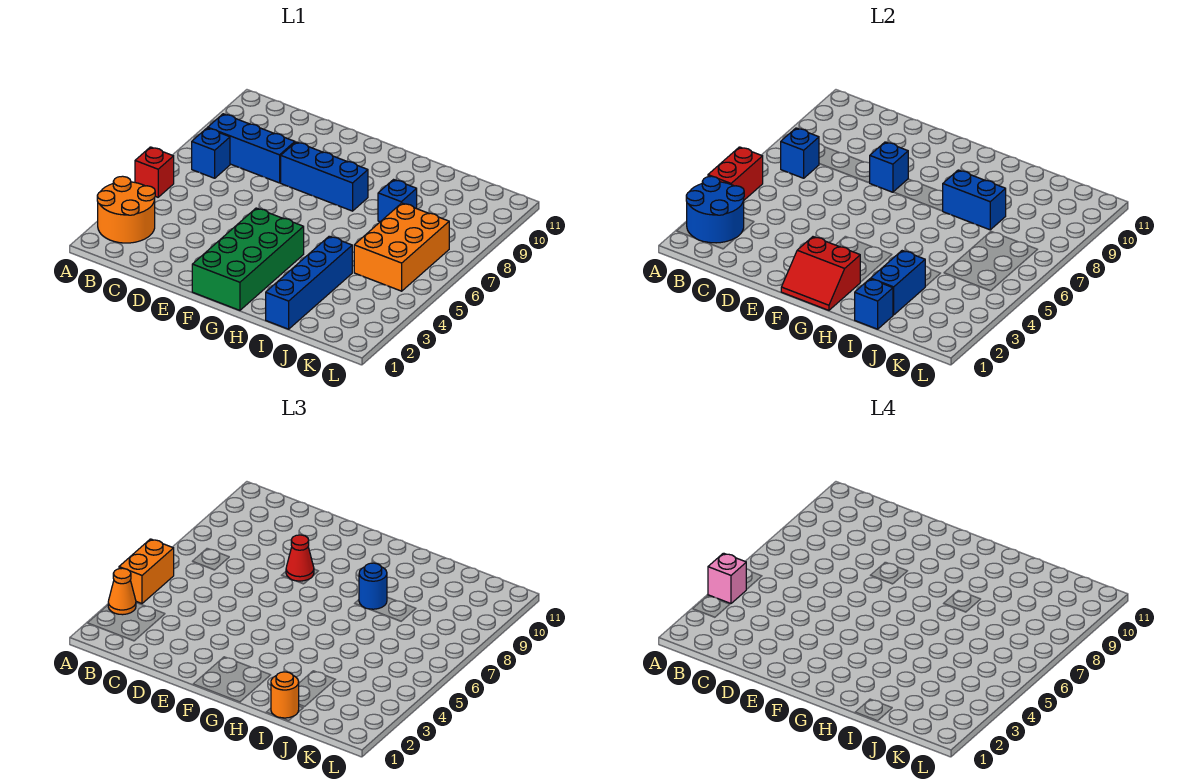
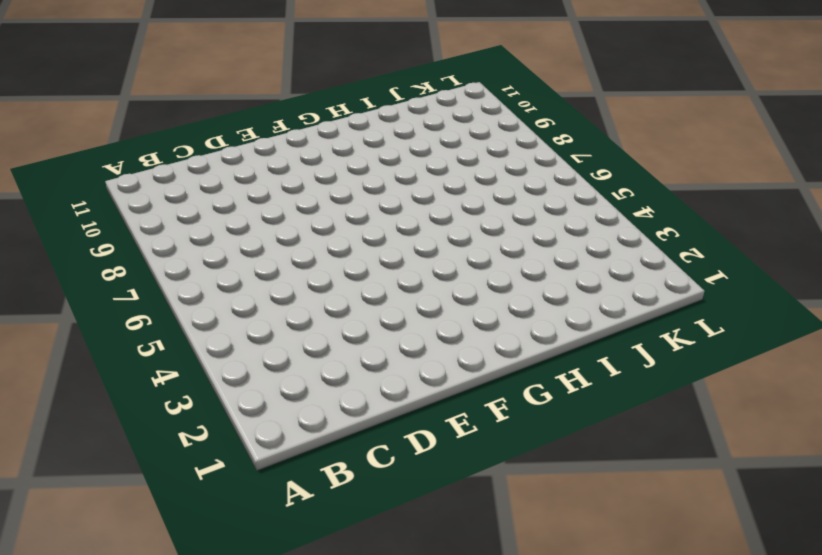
none -> orange 2x2 round brick [97,176,155,243]
none -> red 1x1 brick [135,147,174,197]
none -> blue 1x1 brick [192,128,230,178]

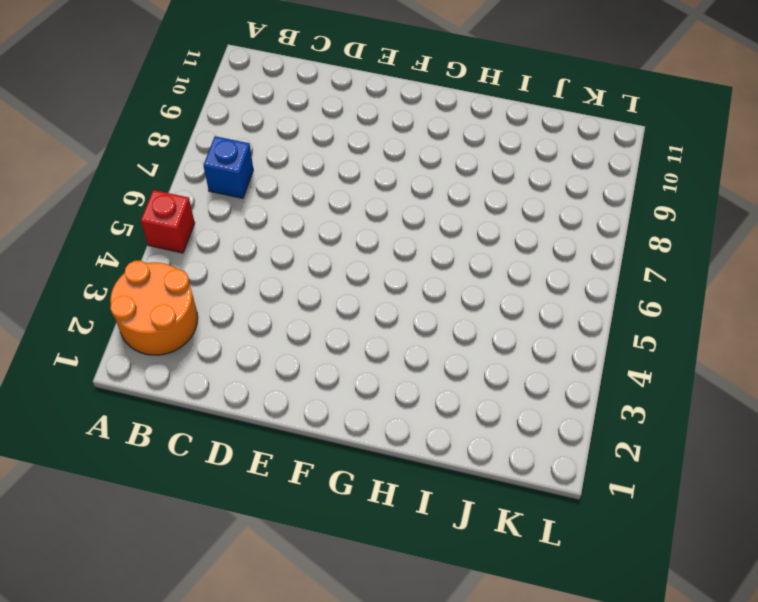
none -> blue 1x3 brick [208,114,295,183]
none -> blue 1x3 brick [281,142,368,211]
none -> green 2x4 brick [192,208,304,310]

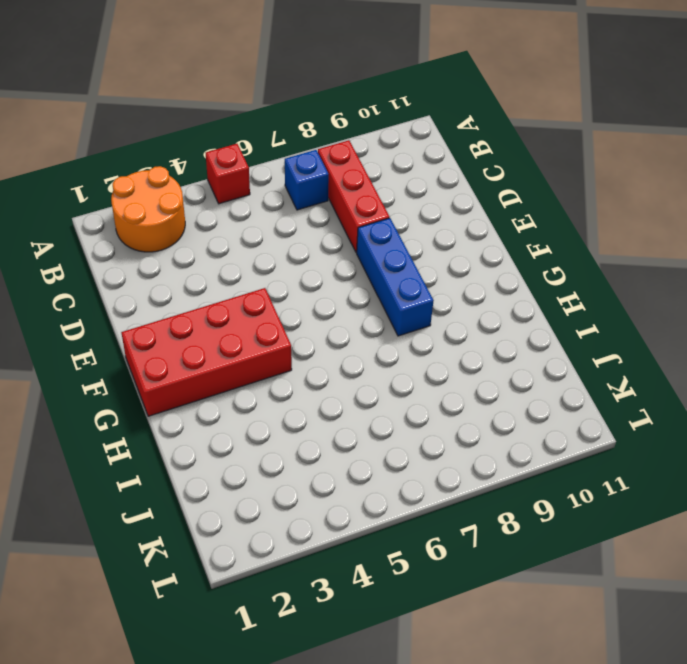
red 1x3 brick [318,140,389,253] -> blue 1x3 brick [208,114,295,183]
red 2x4 brick [121,288,292,416] -> green 2x4 brick [192,208,304,310]
none -> blue 1x4 brick [266,236,352,329]
none -> blue 1x1 brick [378,180,417,222]
none -> orange 2x3 brick [354,203,449,291]

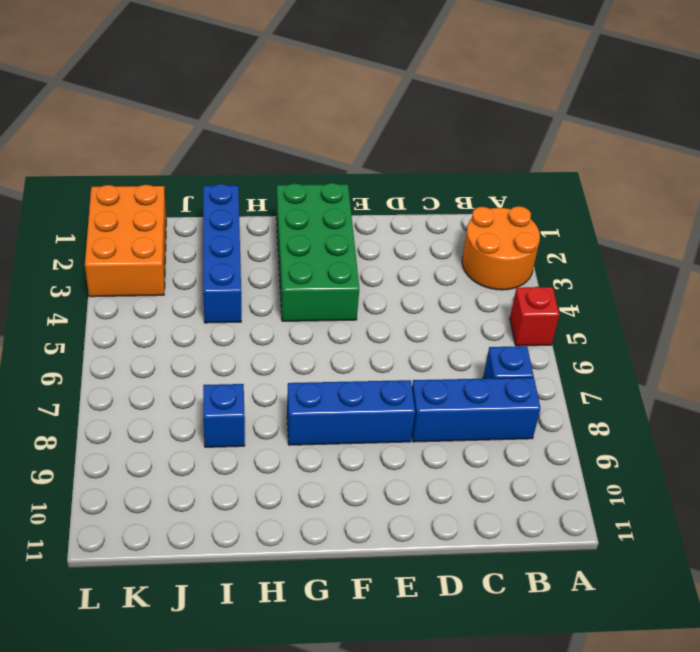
orange 2x3 brick [85,185,166,297] -> orange 2x3 brick moved to [354,203,449,291]
none -> blue 2x2 round brick [686,176,744,243]
none -> red 1x2 brick [708,147,763,200]
none -> blue 1x1 brick [781,128,819,178]

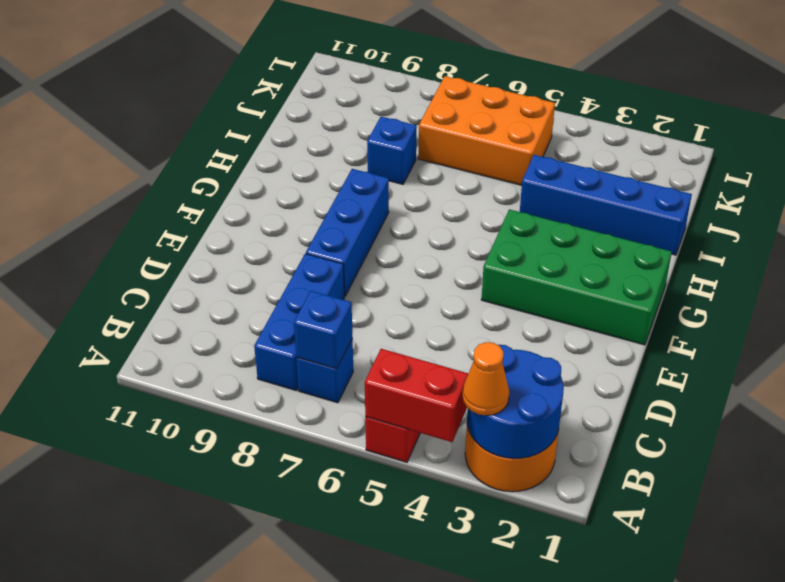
none -> blue 1x1 brick [870,142,908,192]
none -> red 2x2 slope [781,237,860,310]
none -> blue 1x2 brick [943,170,1006,230]

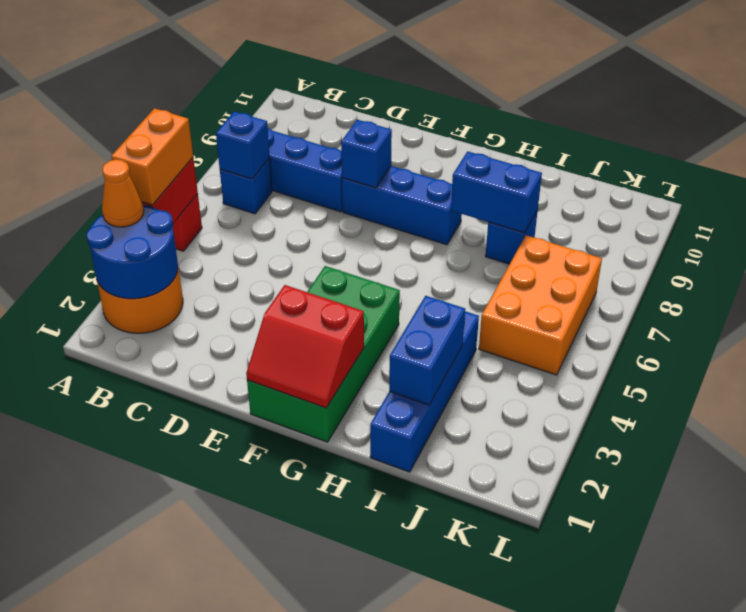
none -> blue 1x1 brick [855,279,893,329]
none -> red 1x1 cone [286,535,314,581]
none -> blue 1x1 round brick [359,563,387,609]

